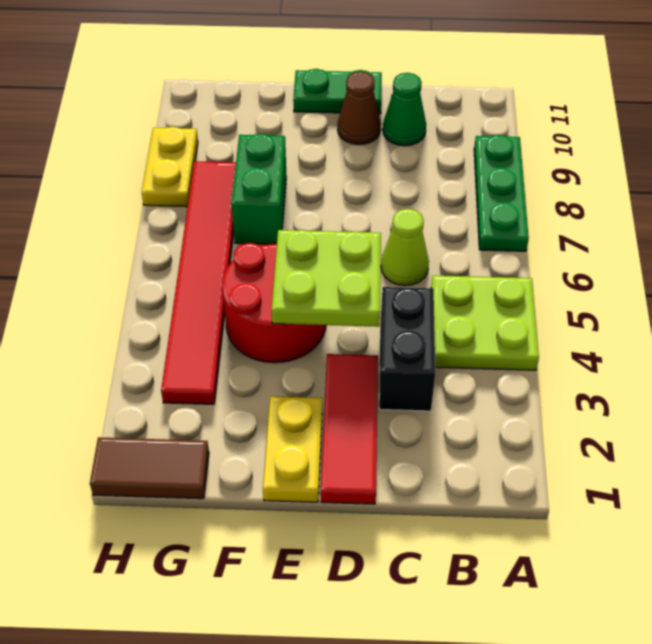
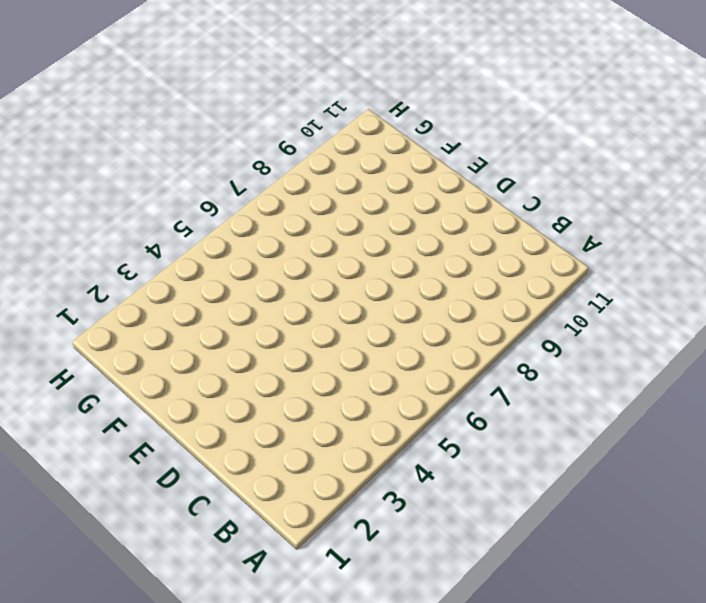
none -> lime 2x2 plate [431,276,539,370]
none -> green 1x3 plate [474,135,529,251]
none -> black 1x2 brick [379,287,435,411]

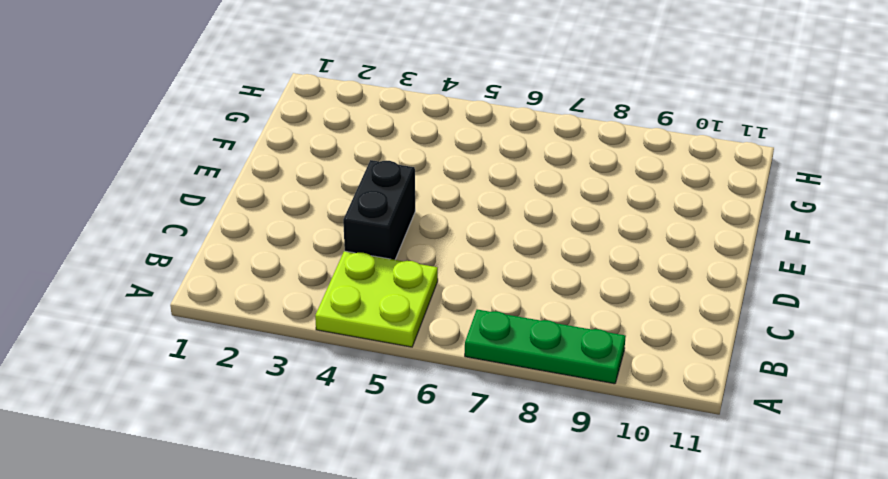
black 1x2 brick [343,160,415,260] -> black 1x2 brick turned to [379,287,435,411]
none -> lime 1x1 cone [381,209,429,286]
none -> green 1x1 cone [383,73,426,146]
none -> red 1x3 tile [321,354,378,504]

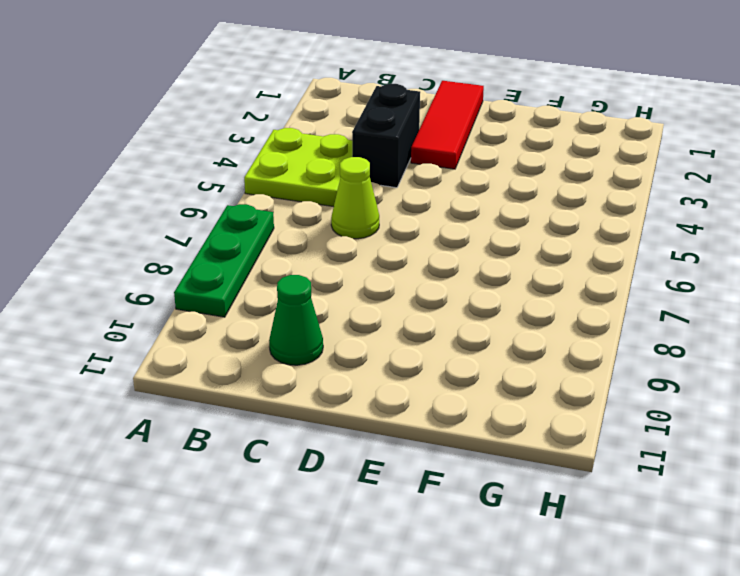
none -> brown 1x1 cone [338,72,381,145]
none -> green 1x2 plate [293,69,382,114]
none -> yellow 1x2 plate [263,396,322,502]

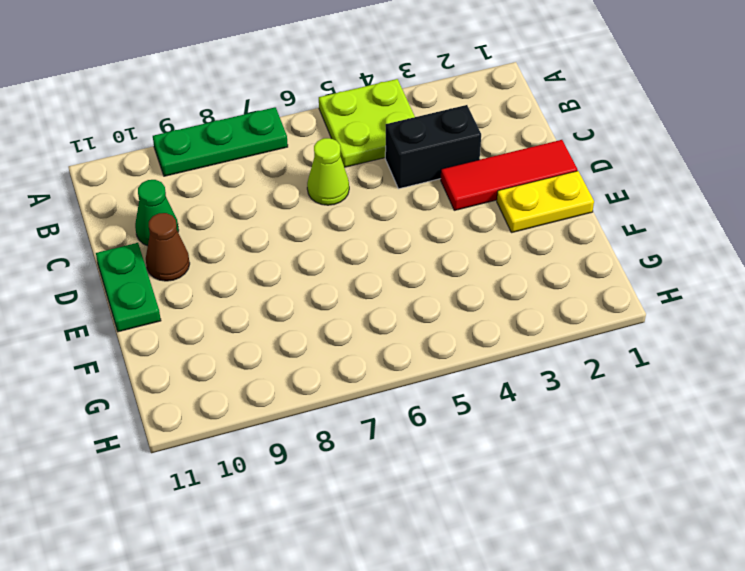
none -> red 2x2 round brick [222,243,326,363]
none -> green 1x2 brick [231,134,286,244]
none -> brown 1x2 tile [90,437,209,499]

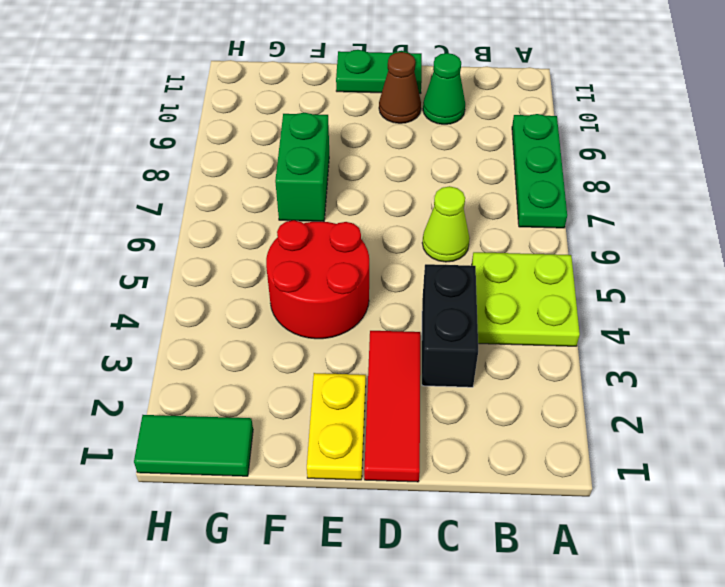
green 1x2 tile [134,415,253,476] -> brown 1x2 tile [90,437,209,499]
none -> red 1x6 tile [161,161,236,404]
none -> yellow 1x2 plate [142,127,198,207]
none -> lime 2x2 plate [272,230,381,327]

